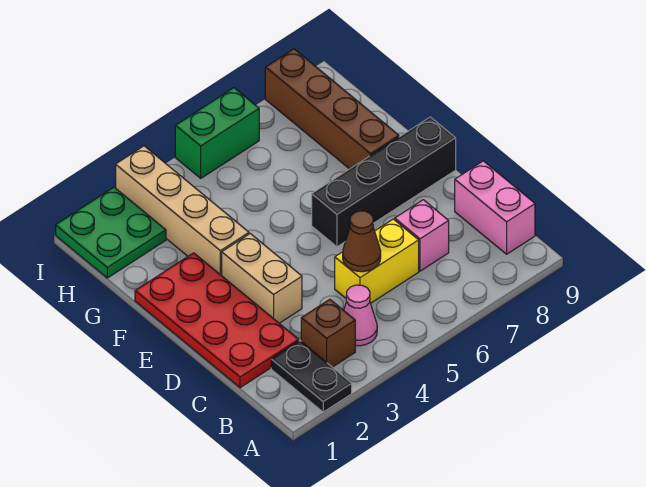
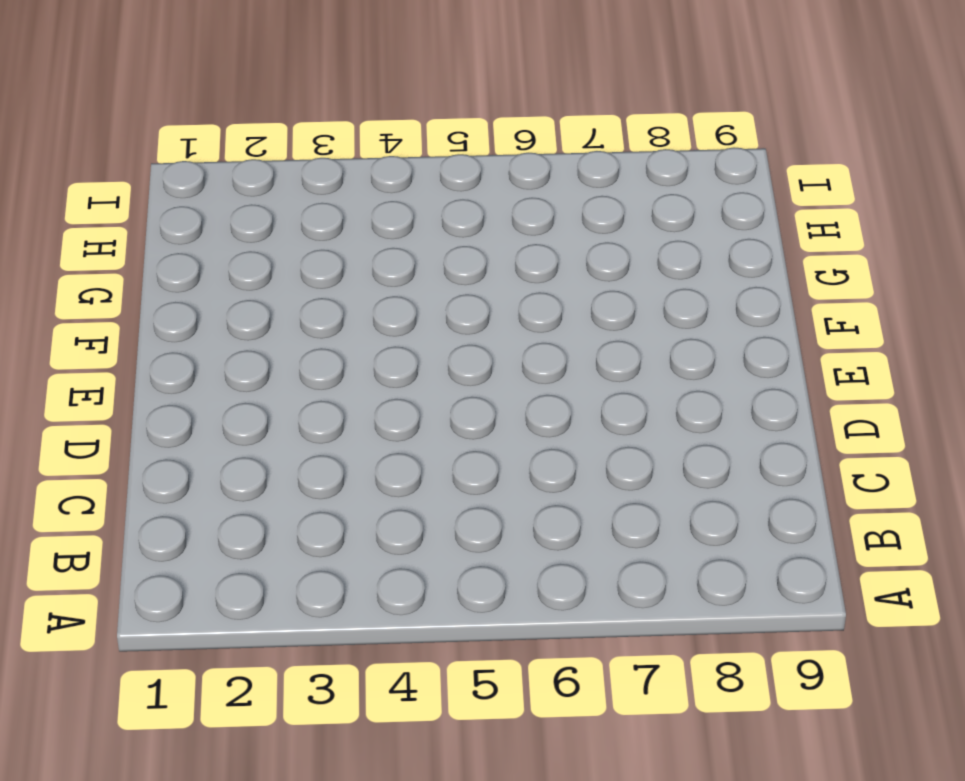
none -> black 1x2 plate [271,341,352,412]
none -> brown 1x1 brick [301,299,355,367]
none -> pink 1x1 cone [344,285,377,346]

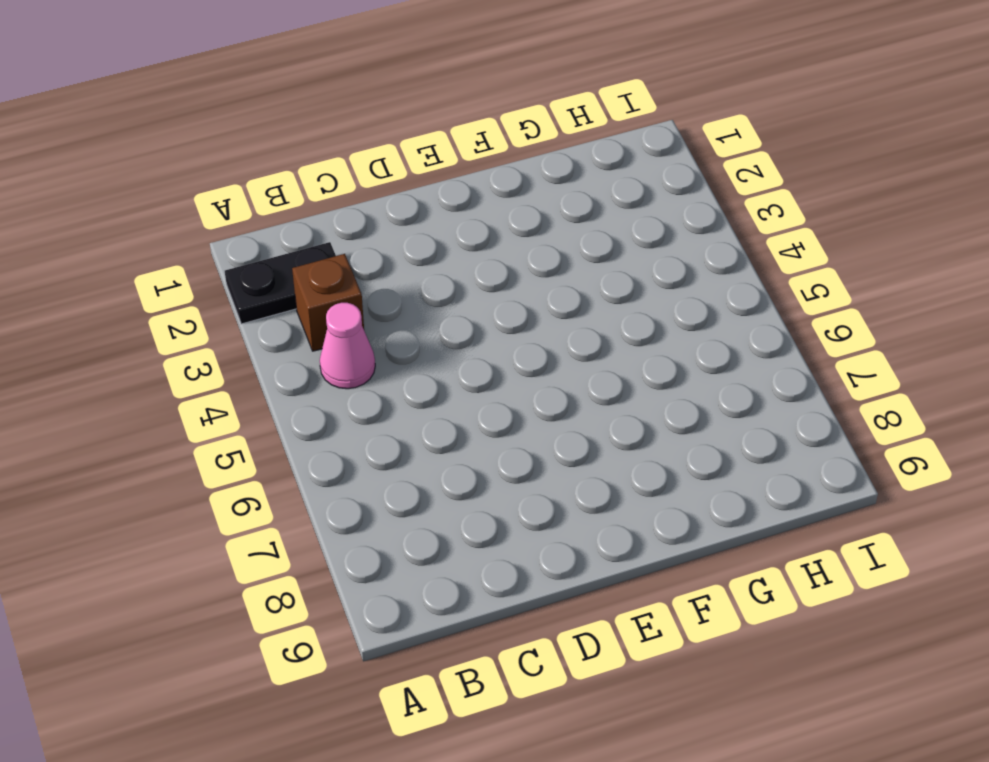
none -> pink 1x2 brick [455,161,535,254]
none -> red 2x4 plate [135,253,299,388]
none -> yellow 1x2 brick [335,219,419,303]

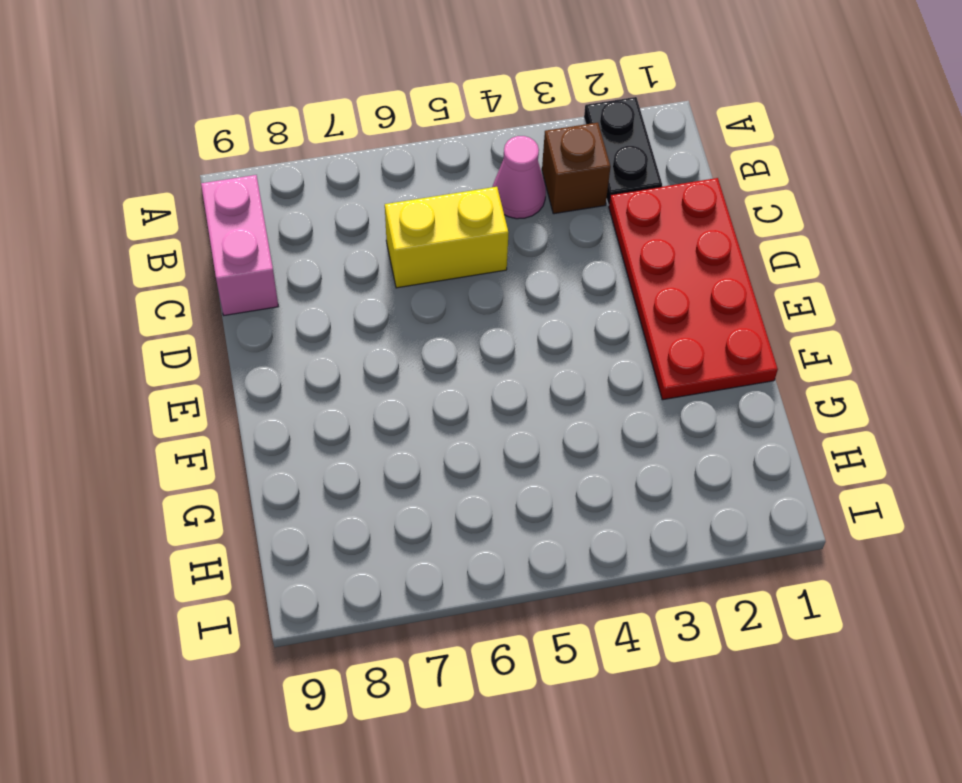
none -> pink 1x1 brick [395,200,449,271]
none -> tan 1x2 brick [222,234,302,323]
none -> black 1x4 brick [312,117,456,247]

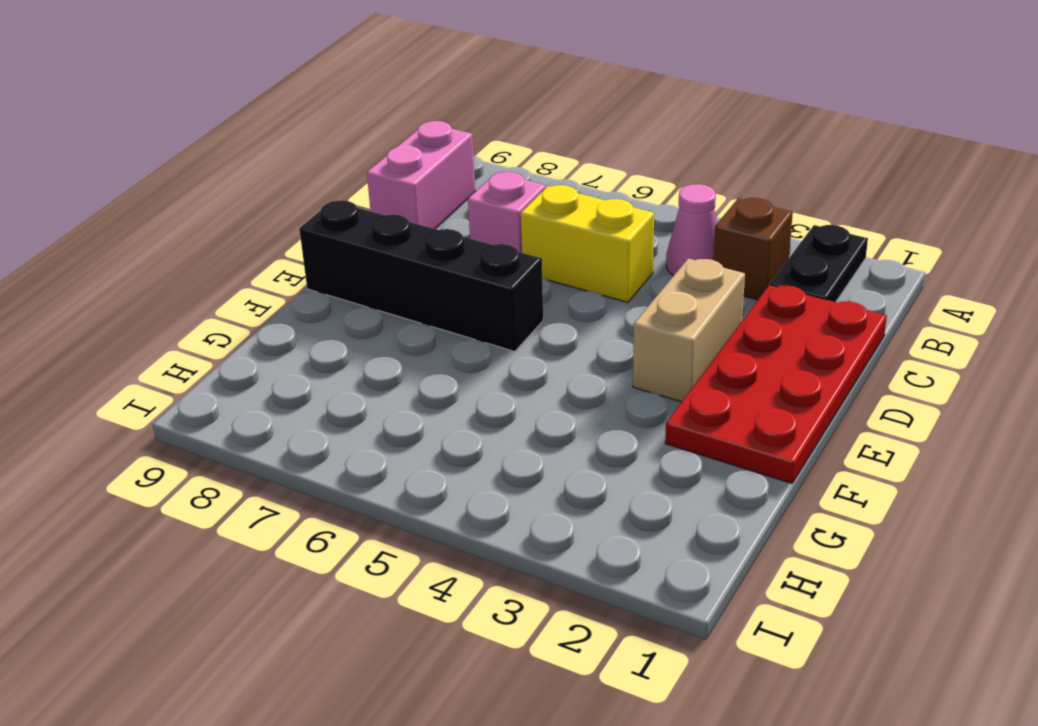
none -> tan 1x4 brick [116,146,249,276]
none -> brown 1x4 brick [265,49,399,169]
none -> green 2x2 plate [56,187,166,278]

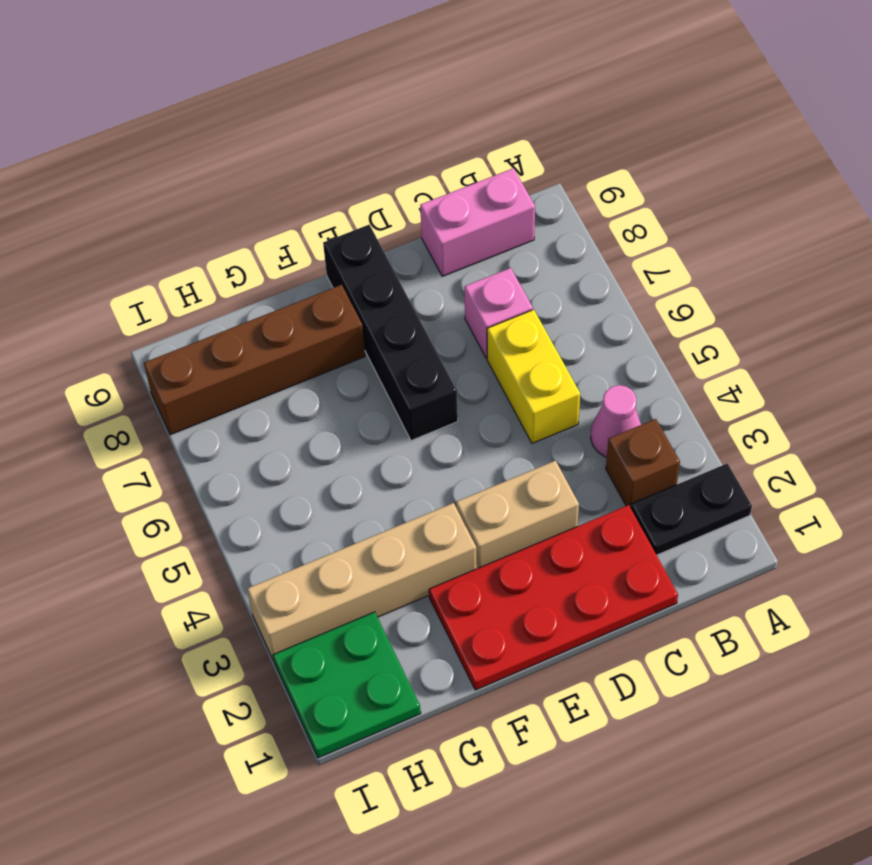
none -> green 1x2 brick [175,88,259,178]
none -> brown 1x1 cone [343,211,381,272]

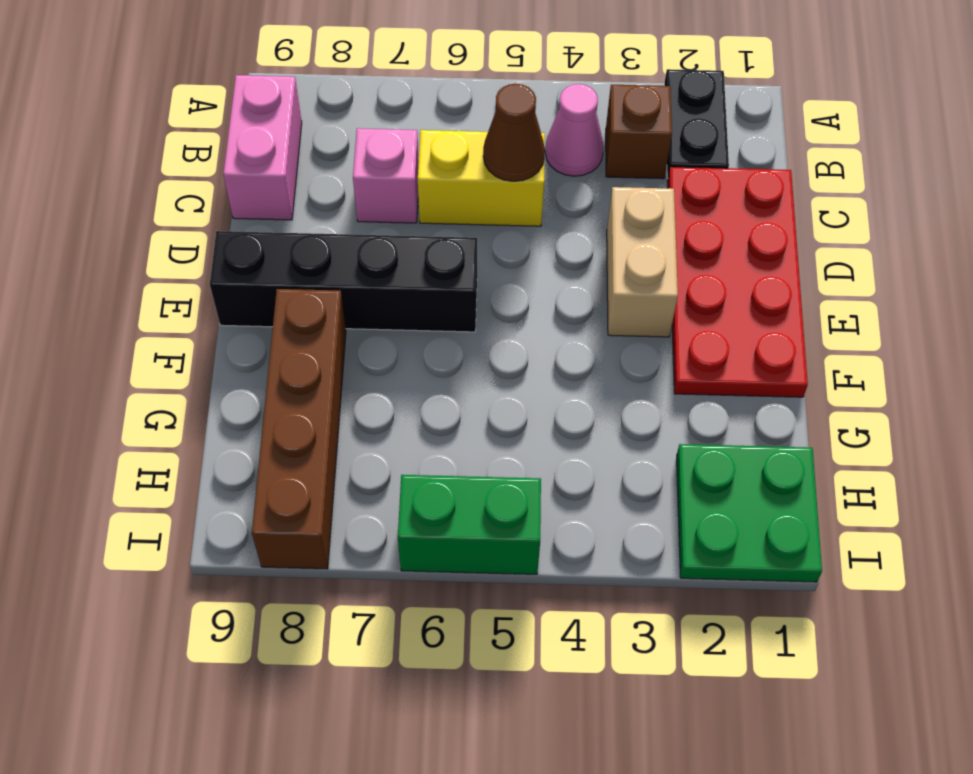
none -> tan 1x4 brick [116,146,249,276]

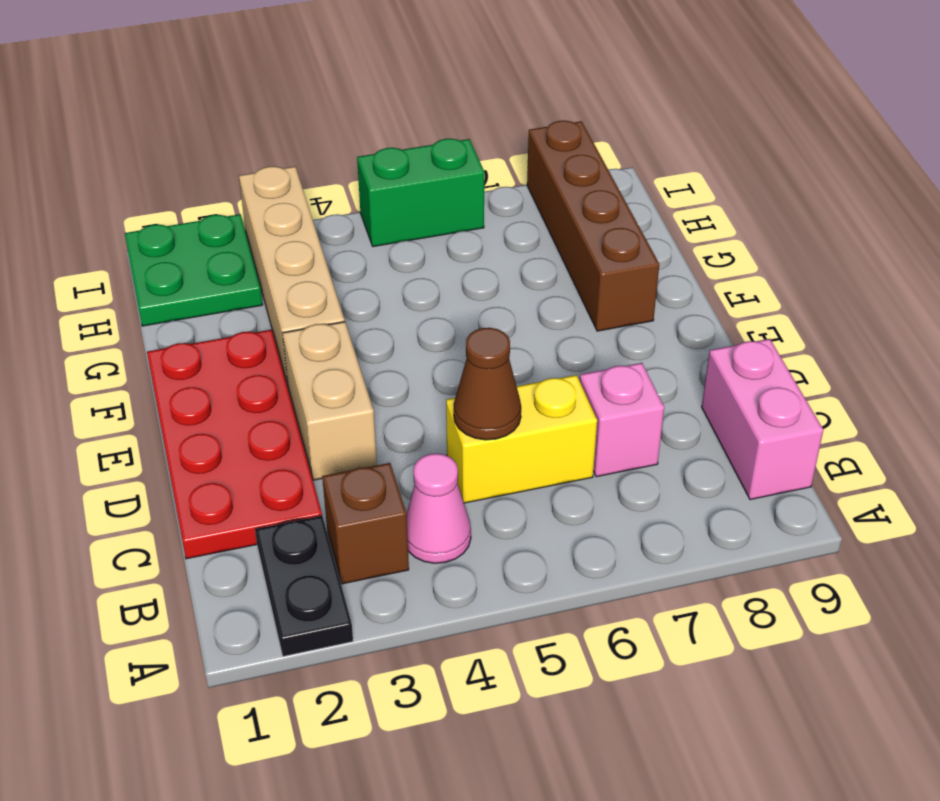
none -> black 1x4 brick [312,117,456,247]

